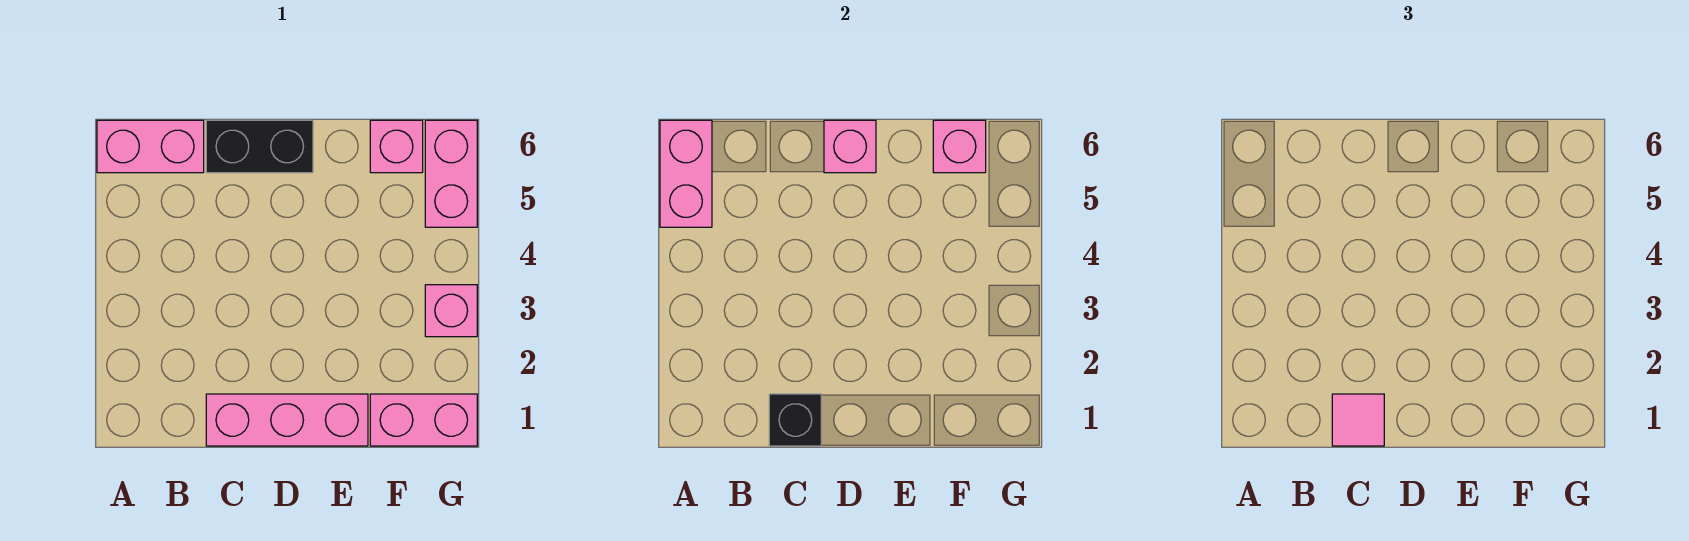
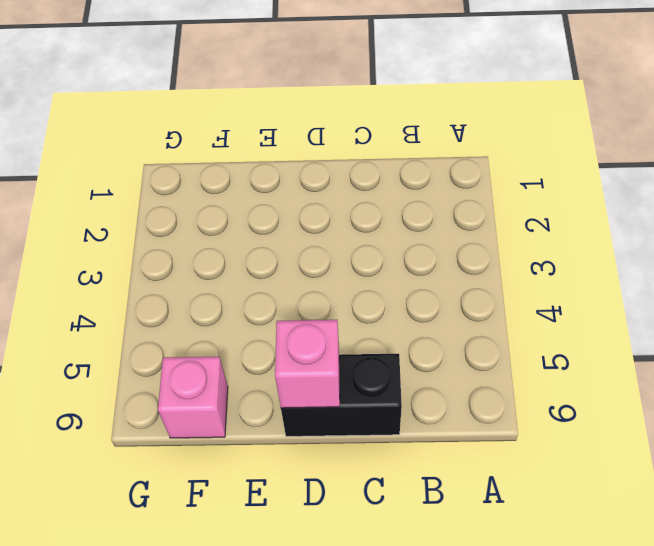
none -> pink 1x2 brick [97,120,204,173]
none -> pink 1x3 brick [206,394,368,446]
none -> pink 1x2 brick [370,394,477,446]

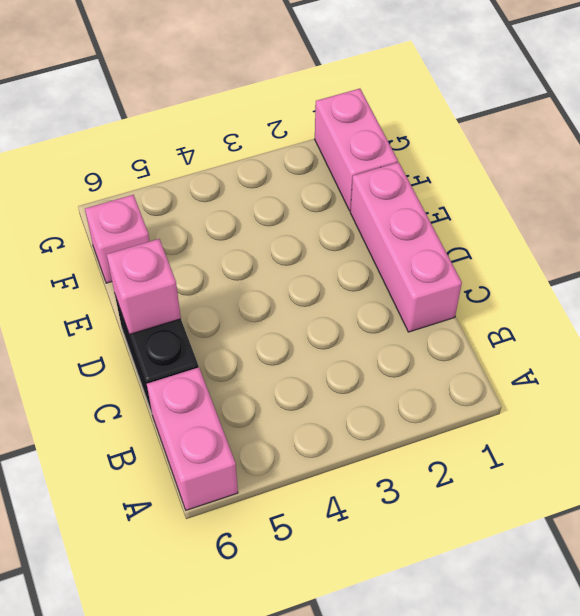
none -> pink 1x1 brick [425,285,477,337]
none -> pink 1x2 brick [425,120,477,227]
none -> pink 1x2 brick [660,120,712,227]

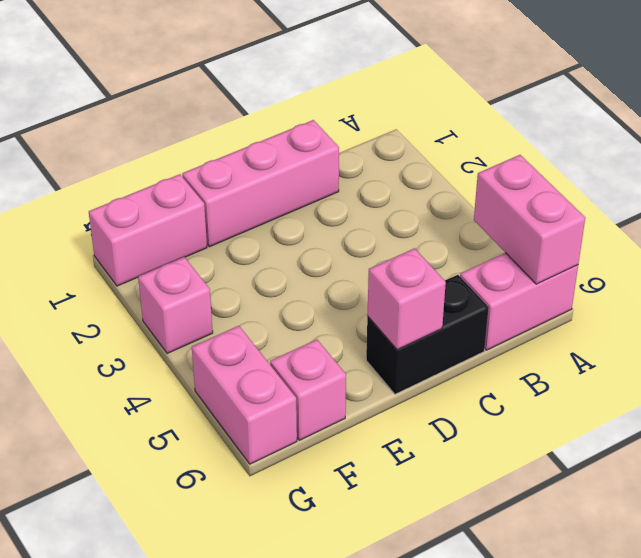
none -> black 1x1 brick [769,394,821,446]
none -> pink 1x1 brick [933,120,986,173]
none -> pink 1x1 tile [1332,394,1384,446]

